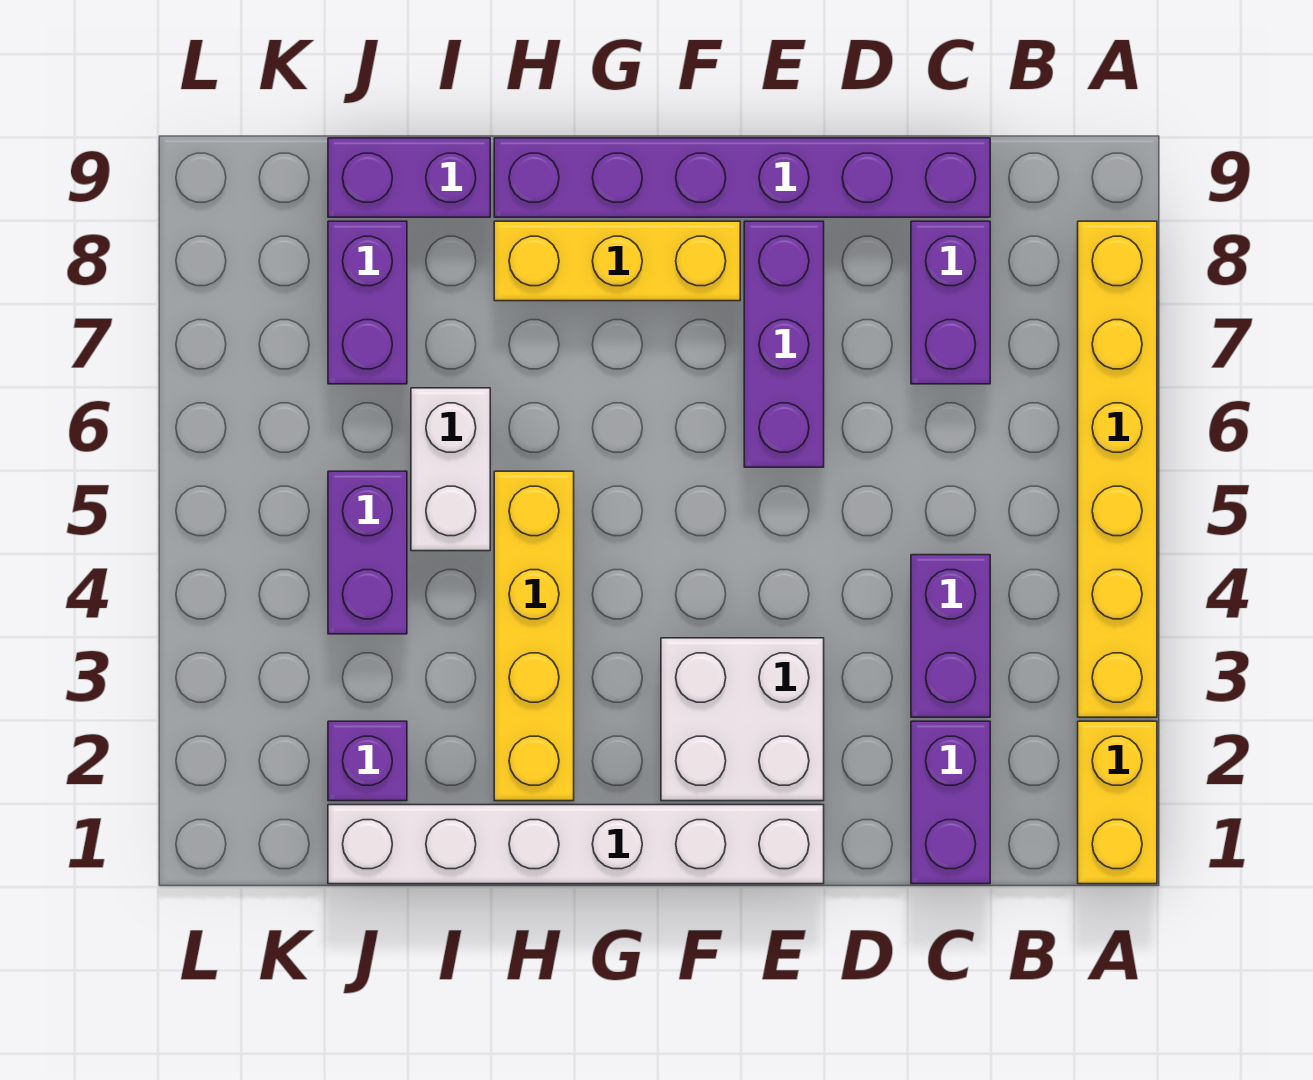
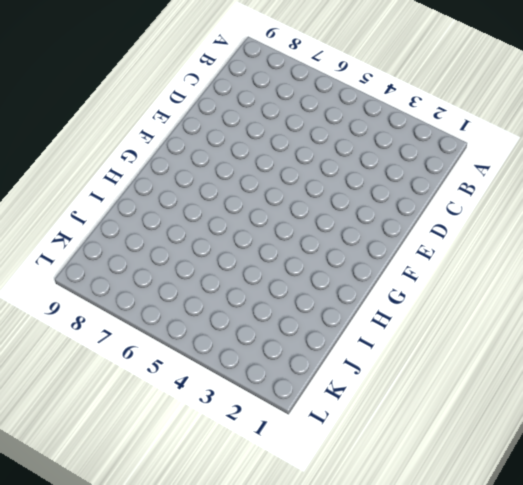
none -> yellow 1x2 brick [1078,721,1157,884]
none -> yellow 1x6 brick [1078,221,1157,717]
none -> purple 1x2 brick [911,721,990,884]

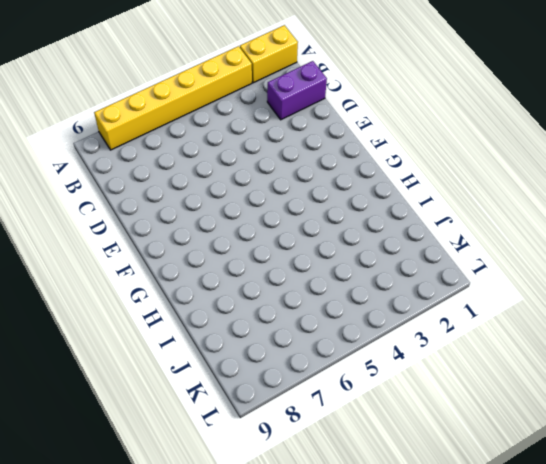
none -> purple 1x2 brick [911,555,990,717]
none -> purple 1x2 brick [911,221,990,384]
none -> purple 1x6 brick [494,138,990,217]

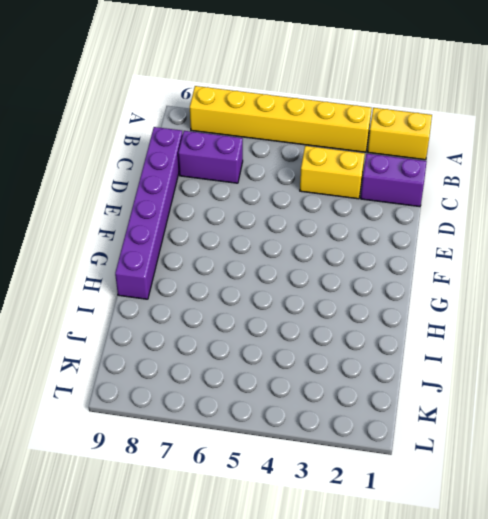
yellow 1x2 brick [300,146,365,199] -> purple 1x2 brick [911,555,990,717]
none -> white 1x6 brick [328,805,824,884]
none -> white 2x2 brick [661,638,824,801]
none -> purple 1x3 brick [744,221,824,467]

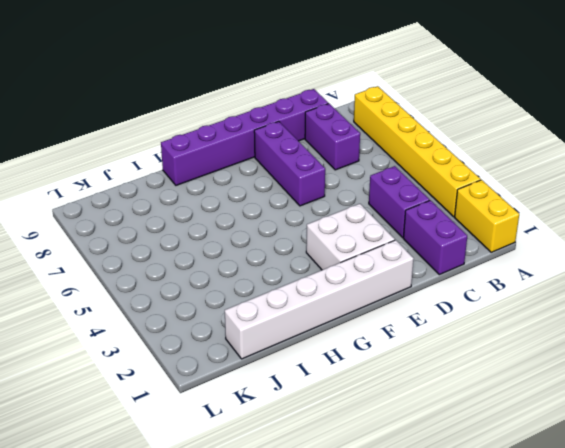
none -> yellow 1x3 brick [494,221,740,301]
none -> yellow 1x4 brick [494,471,574,801]
none -> white 1x2 brick [411,388,490,551]

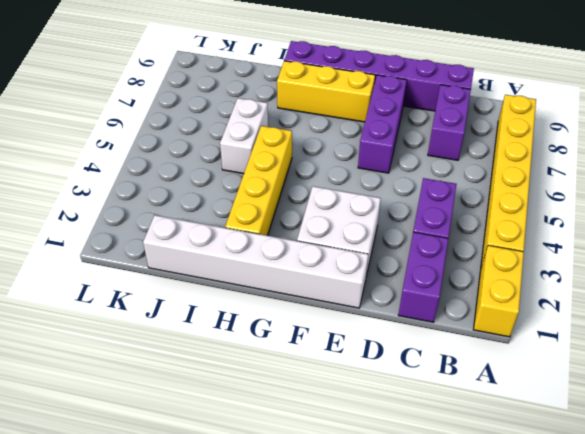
none -> purple 1x2 brick [328,138,490,217]
none -> purple 1x1 brick [328,721,407,801]
none -> purple 1x2 brick [328,471,407,634]

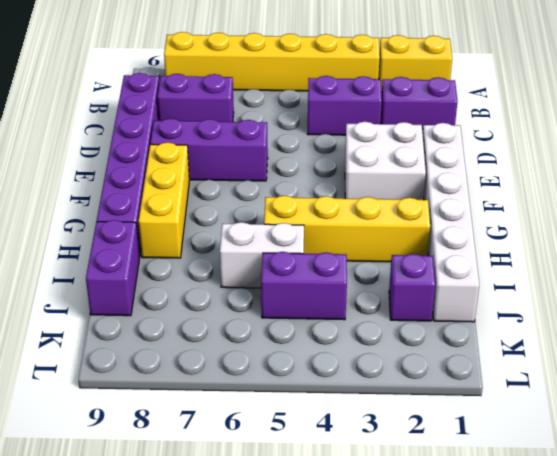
none -> purple 1x2 brick [328,221,407,384]

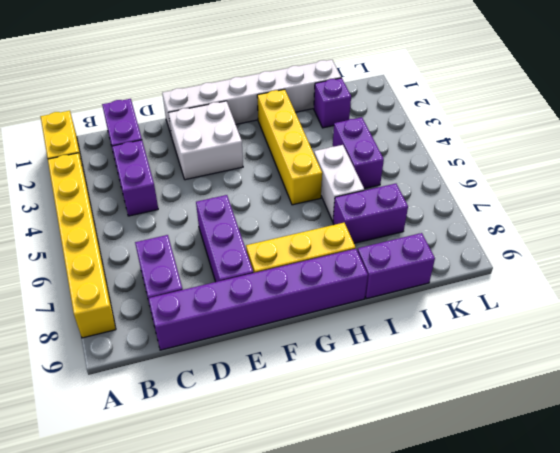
purple 1x2 brick [333,184,408,243] -> purple 1x2 brick turned to [328,221,407,384]

